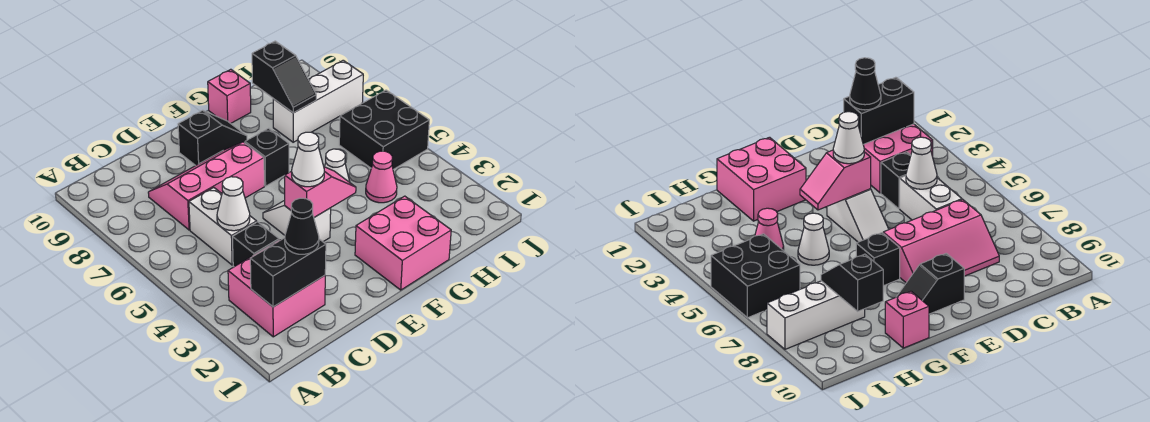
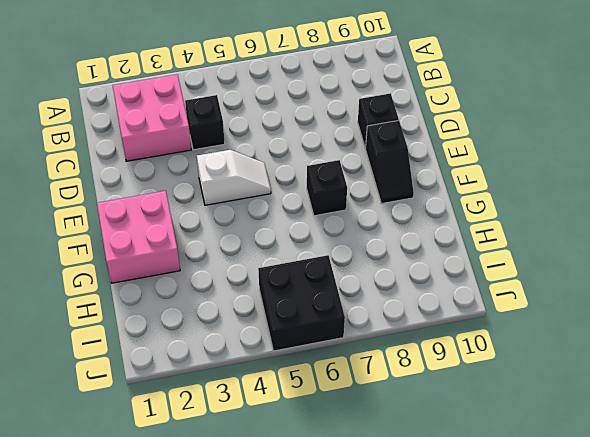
black 1x1 brick [358,93,399,148] -> none
none -> white 1x2 brick [189,188,257,265]
none -> pink 2x3 slope [148,142,264,230]
none -> white 1x1 cone [325,149,350,182]

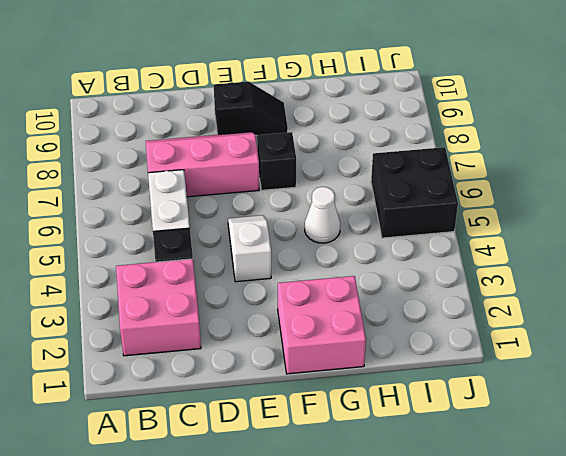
none -> pink 1x1 brick [208,69,251,123]
none -> pink 1x1 cone [366,151,397,203]
none -> white 1x3 brick [273,60,363,142]

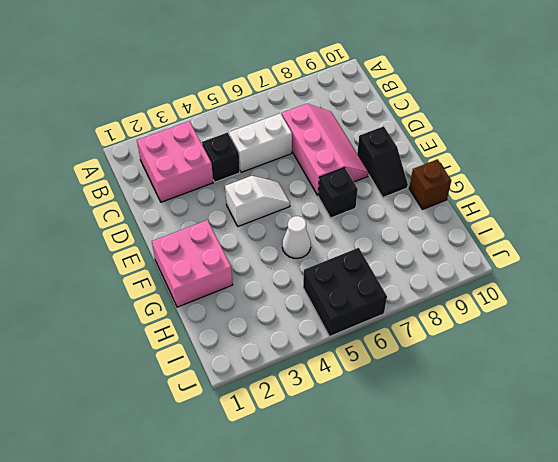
brown 1x1 brick [409,159,451,209] -> pink 1x1 brick [208,69,251,123]
none -> pink 1x1 cone [366,151,397,203]
none -> white 1x3 brick [273,60,363,142]
none -> black 1x2 brick [250,238,326,307]

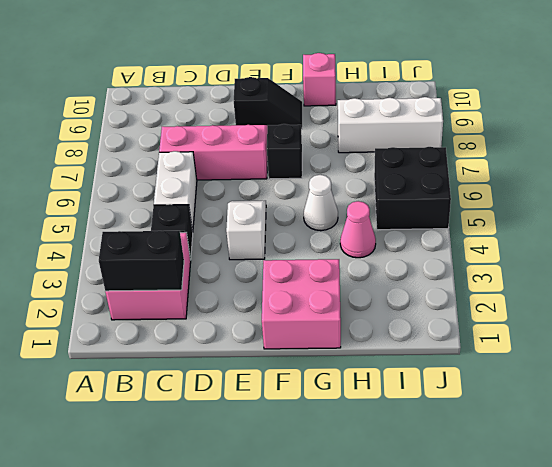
none -> white 1x1 cone [217,177,250,231]
none -> pink 1x2 slope [285,167,356,217]
none -> black 1x2 slope [252,41,316,113]

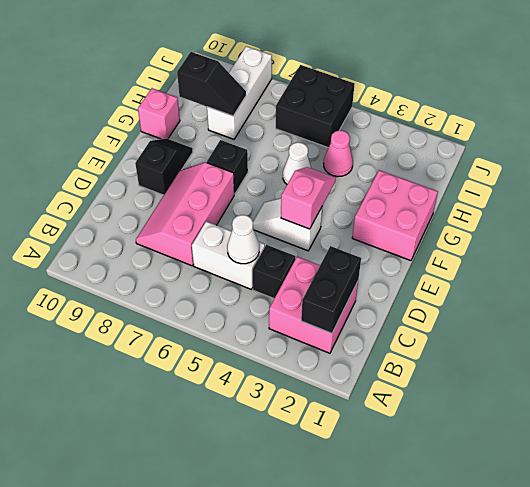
none -> black 1x1 cone [285,198,319,254]
none -> white 1x1 cone [292,132,324,187]

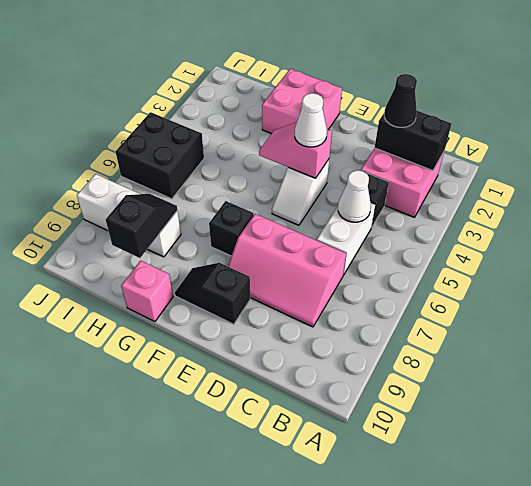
none -> white 1x1 cone [325,149,350,182]
none -> pink 1x1 cone [366,151,397,203]

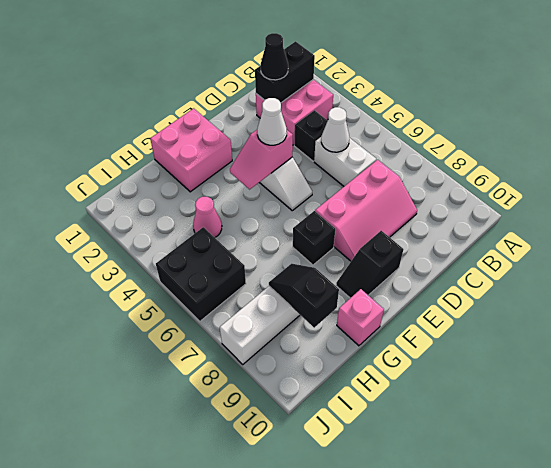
none -> white 1x1 cone [325,149,350,182]

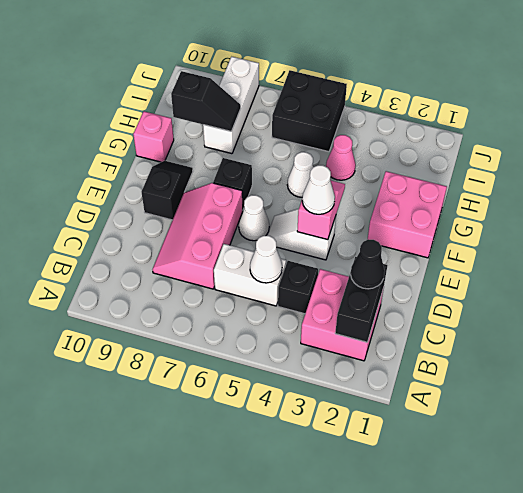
white 1x1 cone [239,195,269,241] -> none

